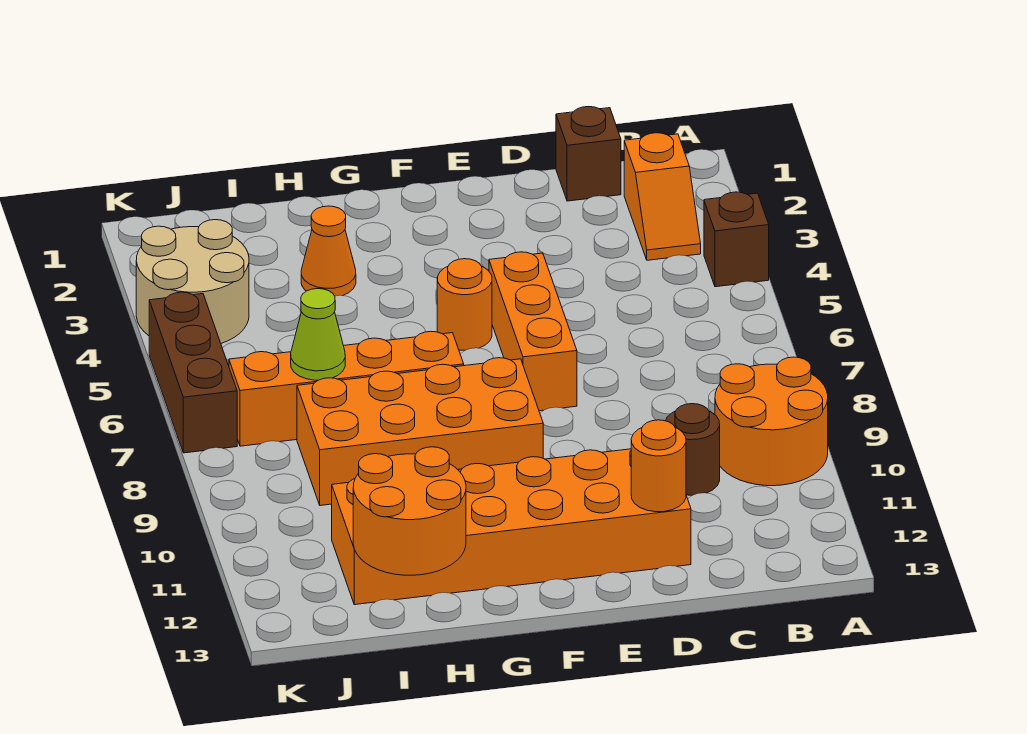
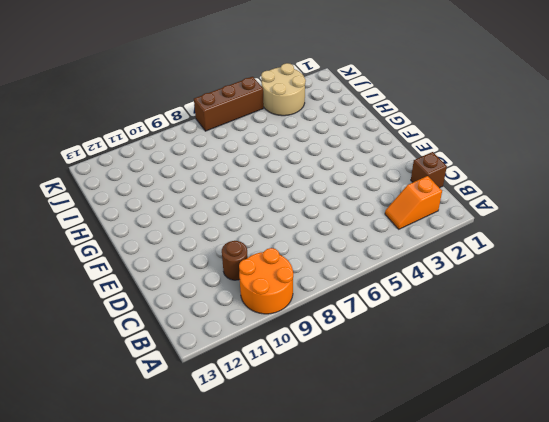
none -> brown 1x1 brick [704,192,769,287]
none -> orange 2x6 brick [332,449,691,605]
none -> orange 1x3 brick [489,252,577,411]

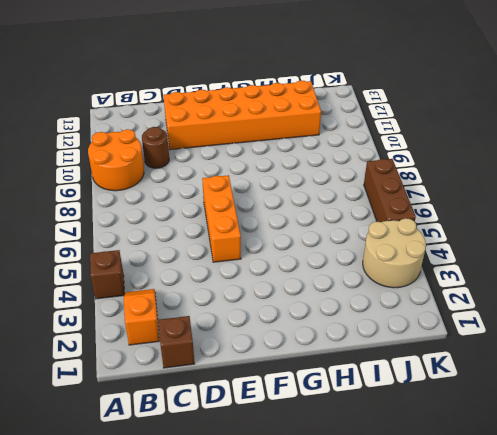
none -> orange 1x1 round brick [437,259,492,350]
none -> orange 2x4 brick [297,358,543,506]
none -> orange 1x4 brick [229,331,464,446]

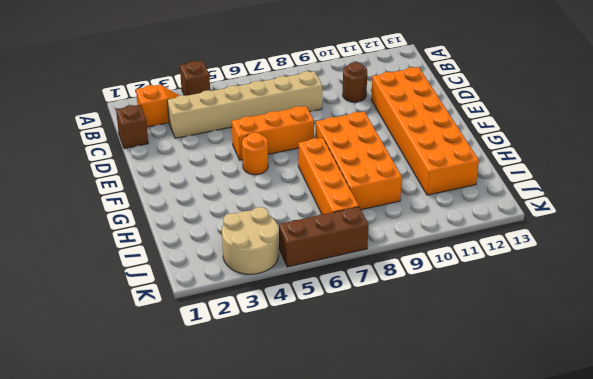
tan 1x6 brick [167,71,322,138] -> none
none -> orange 2x2 round brick [715,357,828,486]
none -> orange 1x1 cone [301,206,356,296]
none -> orange 1x1 round brick [631,420,686,512]

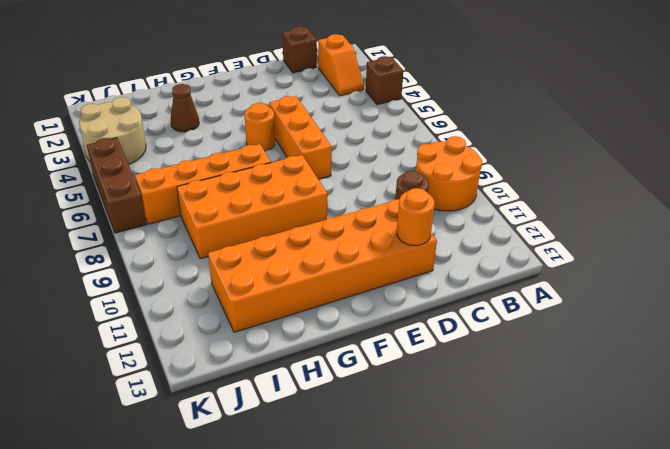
brown 1x1 cone [171,84,199,132] -> orange 1x1 cone [301,206,356,296]
none -> orange 2x2 round brick [353,447,466,575]
none -> lime 1x1 cone [291,289,345,380]

